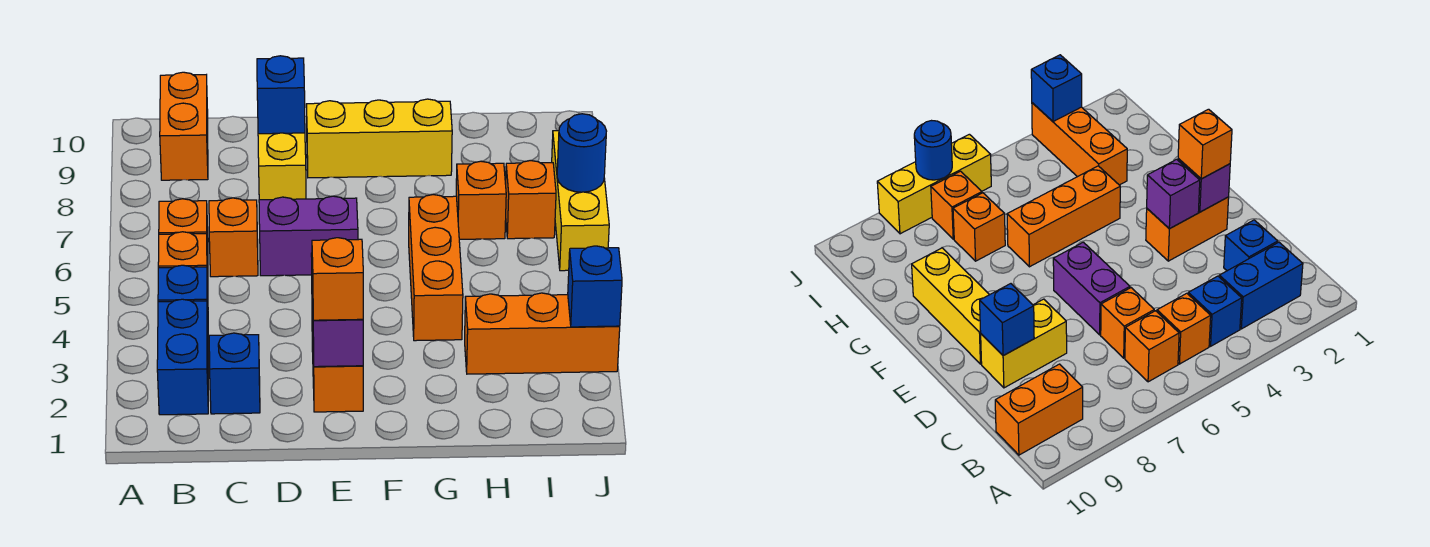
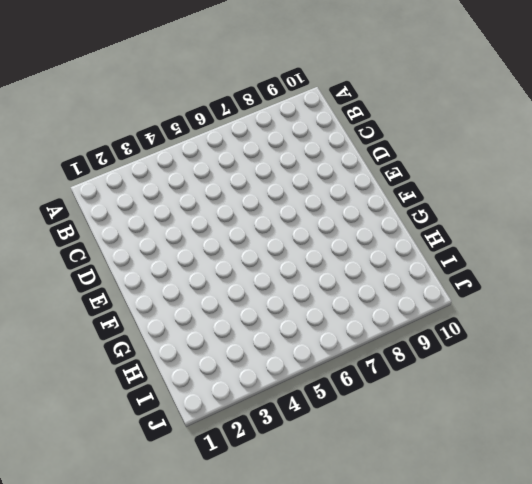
none -> blue 1x2 brick [157,299,208,415]
none -> blue 1x1 brick [158,265,208,320]
none -> orange 1x1 brick [158,232,208,289]

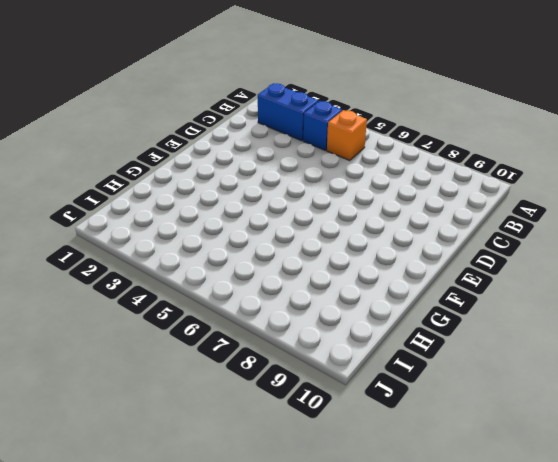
none -> orange 1x1 brick [159,199,208,257]
none -> orange 1x2 brick [160,72,208,180]
none -> blue 1x1 brick [209,333,260,414]

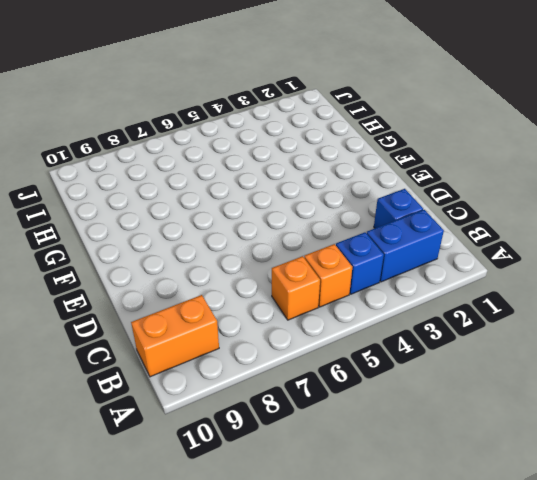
none -> orange 1x1 brick [209,198,258,277]
none -> purple 1x2 brick [259,196,358,276]
none -> yellow 1x2 brick [258,133,306,200]

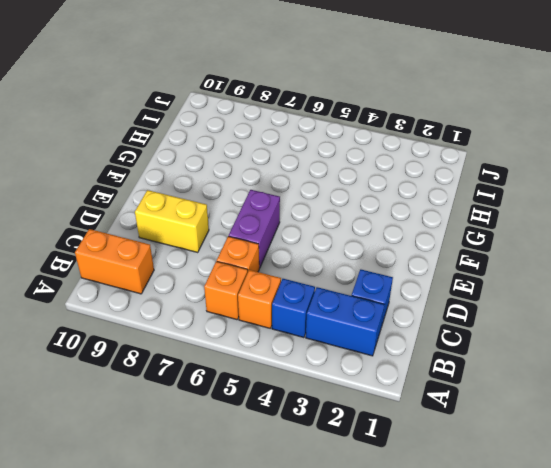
none -> orange 1x2 brick [312,321,363,412]
none -> yellow 1x3 brick [306,99,452,178]
none -> orange 1x3 brick [409,195,463,341]

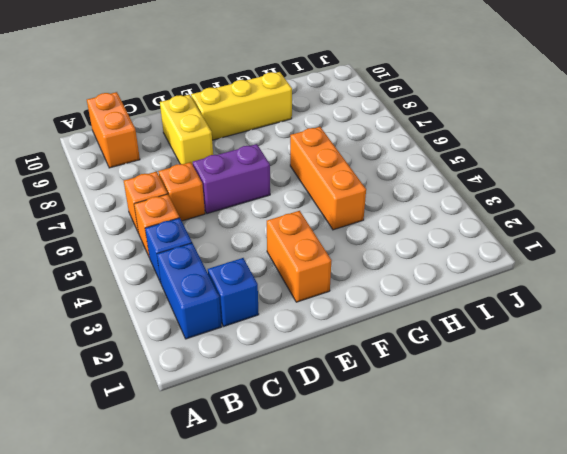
none -> orange 1x3 brick [465,293,620,374]
none -> orange 1x1 brick [456,161,506,239]
none -> orange 1x1 brick [506,161,556,239]

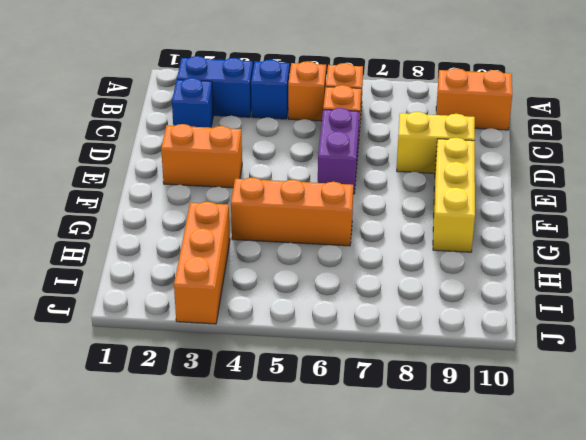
none -> orange 1x1 brick [456,161,506,239]
none -> orange 1x1 brick [506,161,556,239]
none -> yellow 1x3 brick [552,131,609,271]

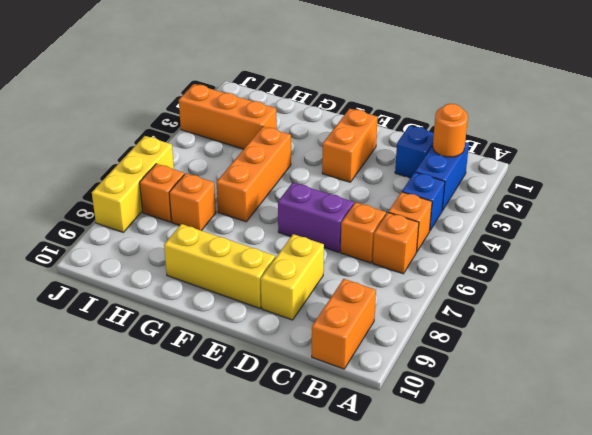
orange 1x1 round brick [433,104,468,157] -> none
none -> blue 1x1 brick [257,56,305,134]
none -> purple 1x1 brick [312,290,363,367]
none -> purple 1x1 brick [1147,159,1200,229]

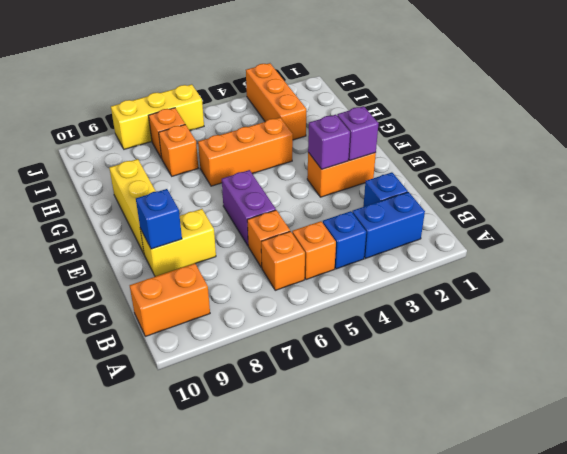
none -> blue 1x1 brick [568,246,622,327]
none -> blue 1x1 round brick [557,114,606,192]
none -> orange 1x1 brick [312,238,363,320]

